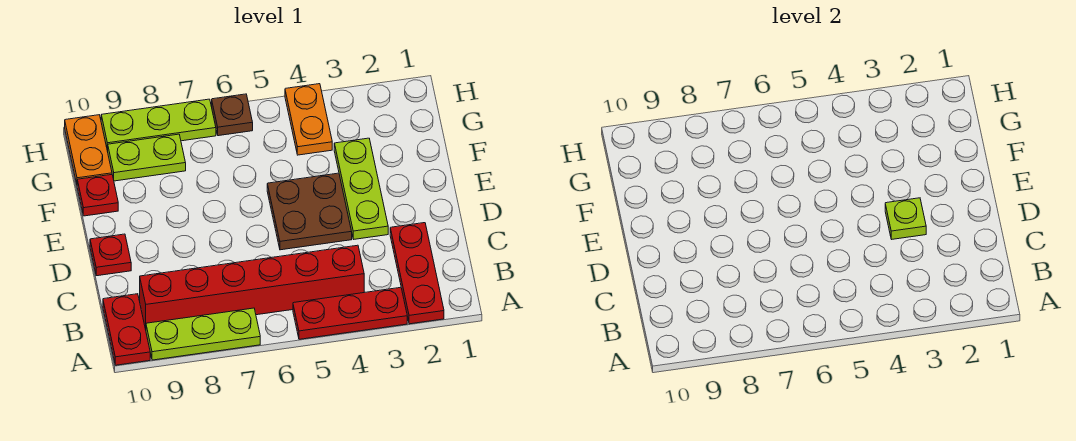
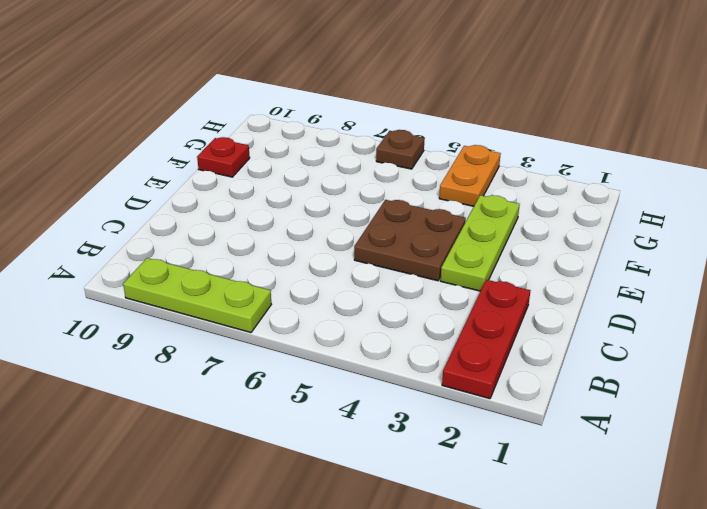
none -> red 1x3 plate [293,287,407,339]
none -> red 1x2 plate [103,294,150,365]
none -> red 1x6 brick [140,245,364,329]

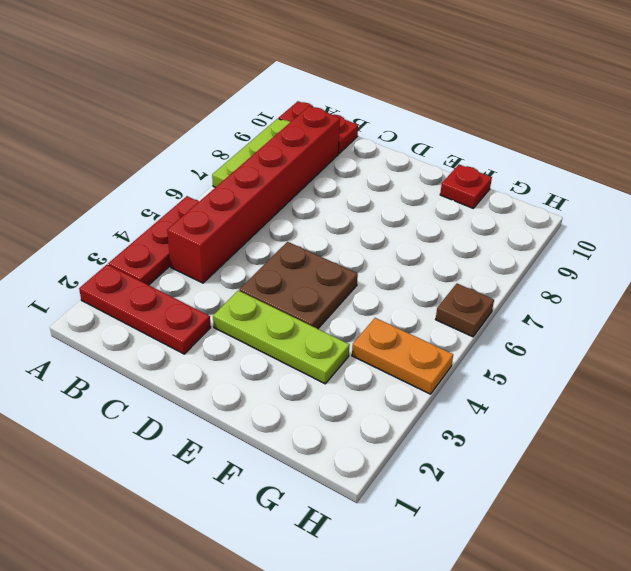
none -> red 1x1 plate [90,234,131,276]
none -> lime 1x2 plate [108,134,186,181]
none -> orange 1x2 plate [65,115,112,183]

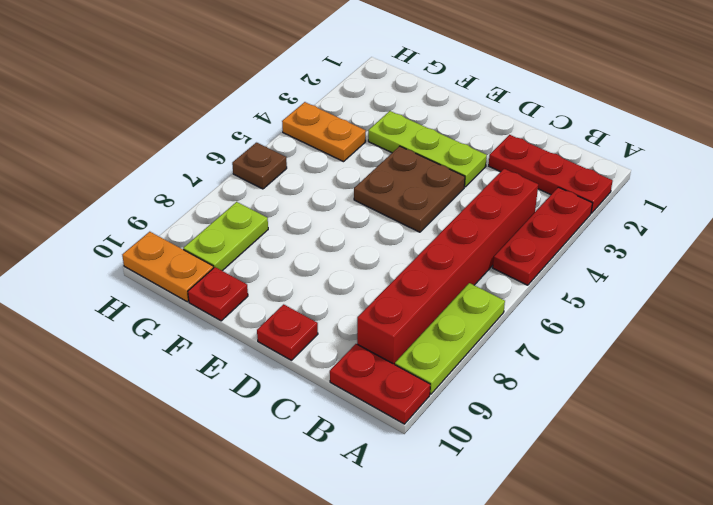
none -> lime 1x3 plate [101,99,216,151]
none -> lime 1x1 plate [885,198,926,239]

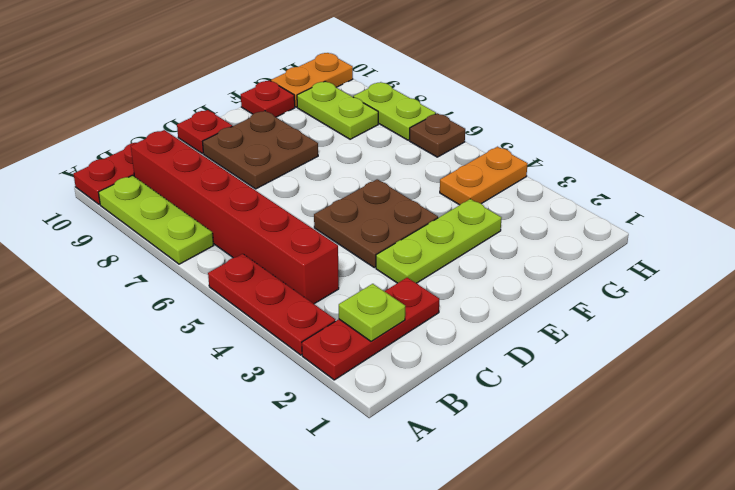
lime 1x1 plate [339,284,405,341] -> lime 1x1 plate moved to [885,198,926,239]
brown 2x2 plate [203,111,318,189] -> none
lime 1x2 plate [353,82,436,140] -> lime 1x3 plate [101,99,216,151]

